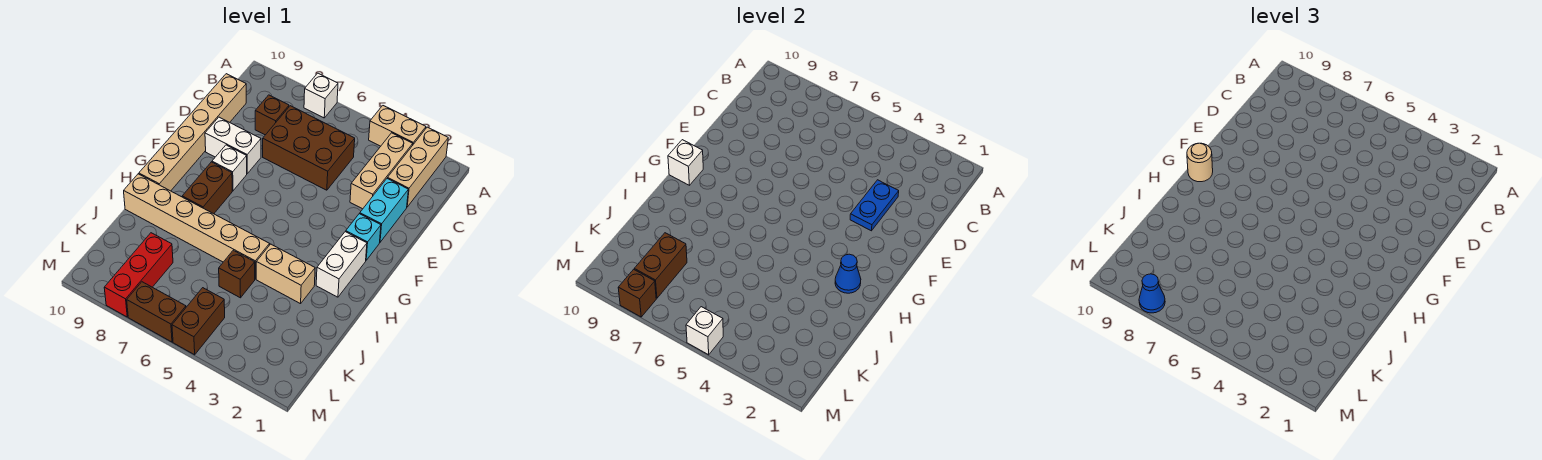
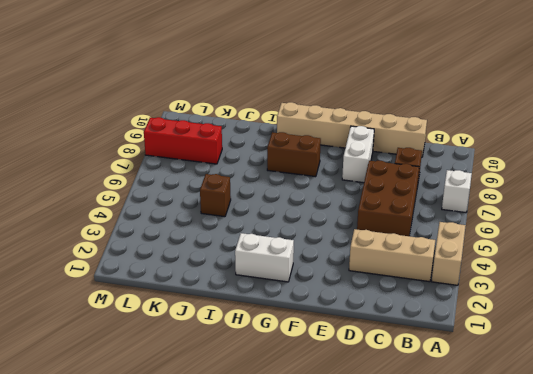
none -> tan 1x3 brick [387,127,448,207]
none -> cyan 1x2 brick [360,179,408,242]
none -> cyan 1x1 brick [346,214,381,260]

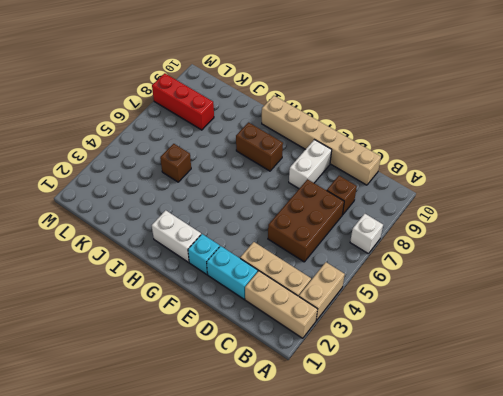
none -> white 1x1 brick [212,145,247,191]
none -> tan 1x2 brick [256,244,315,304]
none -> tan 1x6 brick [124,174,270,279]

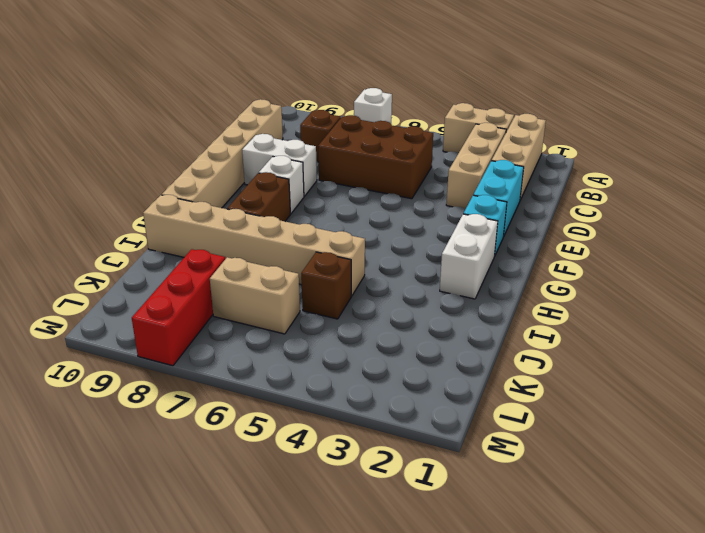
tan 1x2 brick [210,257,300,334] -> tan 1x2 brick moved to [256,244,315,304]
none -> brown 1x2 brick [172,288,225,355]
none -> brown 1x2 brick [127,282,186,342]
none -> blue 1x2 plate [850,180,899,231]

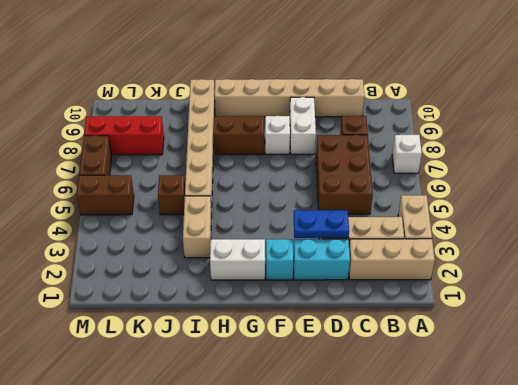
none -> white 1x1 brick [668,140,703,185]
none -> blue 1x1 cone [835,254,861,293]
none -> brown 1x2 brick [634,233,687,298]

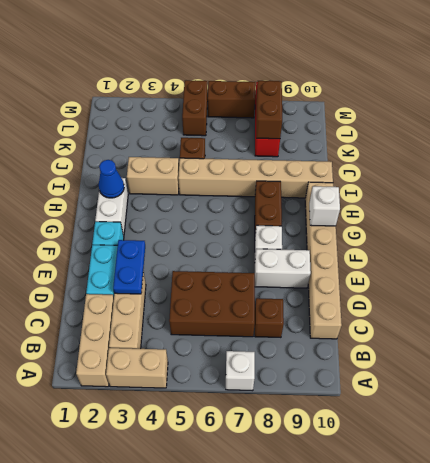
none -> white 1x1 brick [686,307,723,355]
none -> brown 1x1 brick [618,269,656,317]
none -> tan 1x1 round brick [1187,143,1213,182]

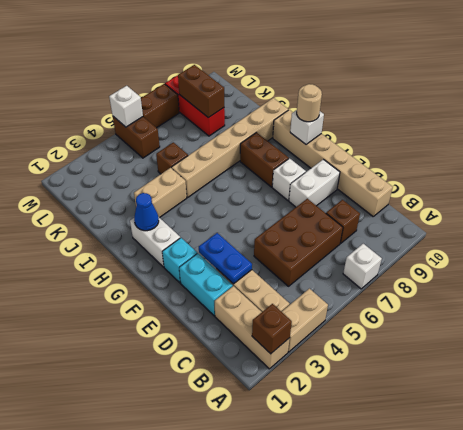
brown 1x1 brick [252,304,292,354] -> brown 1x1 brick moved to [618,269,656,317]
none -> blue 1x1 cone [1139,274,1165,313]

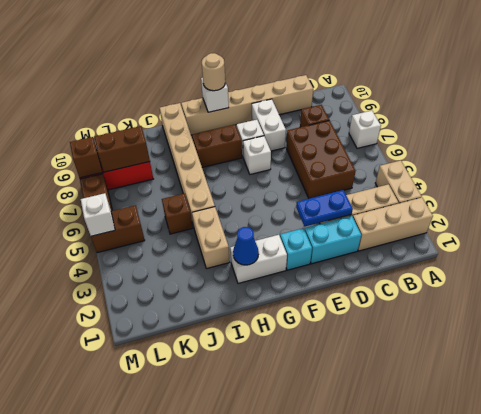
white 1x1 brick [243,136,271,174] -> none
none -> blue 1x1 cone [1139,274,1165,313]

